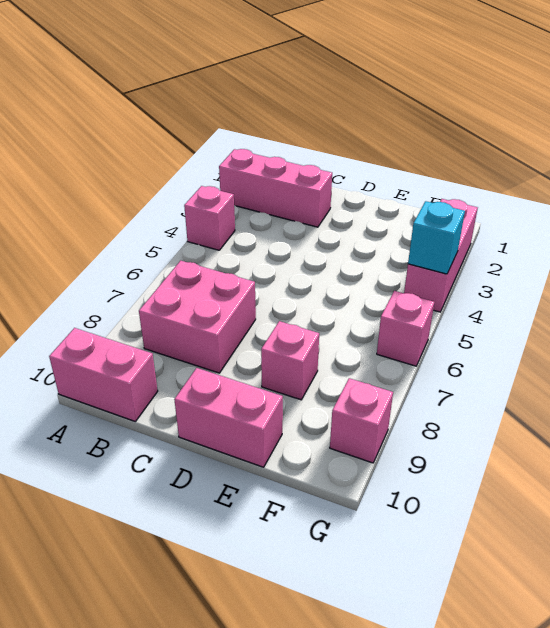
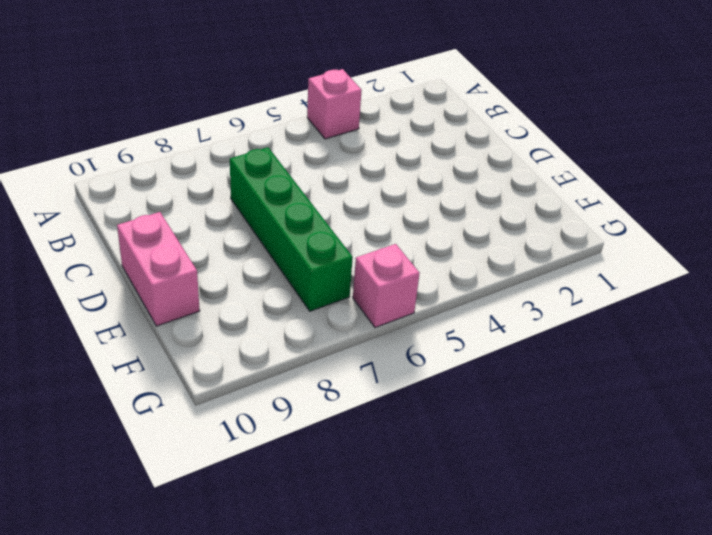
green 1x4 brick [230,147,353,311] -> pink 2x2 brick [139,261,256,373]
none -> pink 1x3 brick [219,149,332,227]
none -> pink 1x2 brick [49,328,158,421]

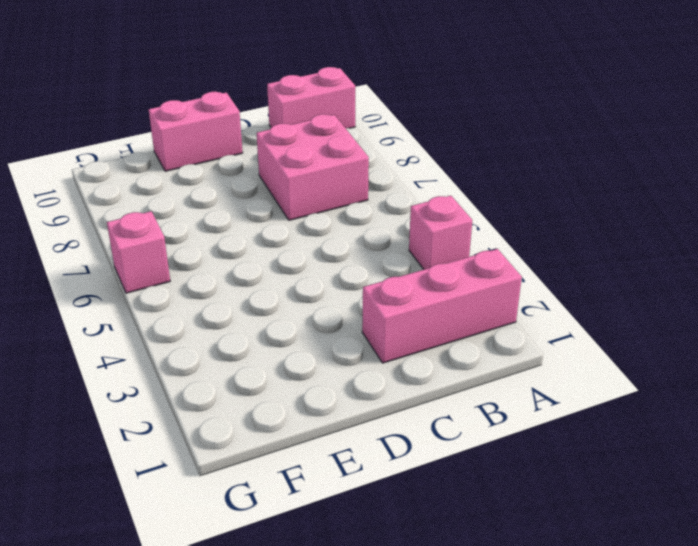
none -> pink 1x1 brick [261,321,319,400]
none -> pink 1x3 brick [404,199,478,312]

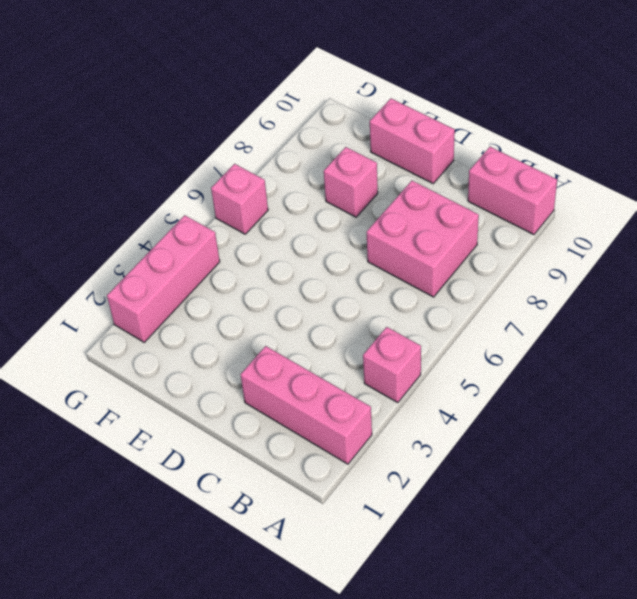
none -> pink 1x1 brick [330,378,393,463]
none -> cyan 1x1 brick [408,201,465,274]

